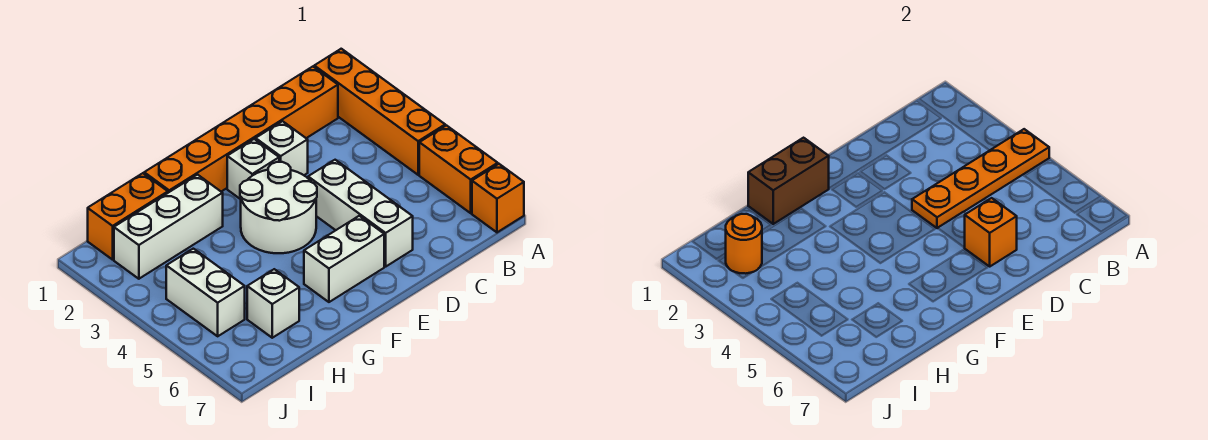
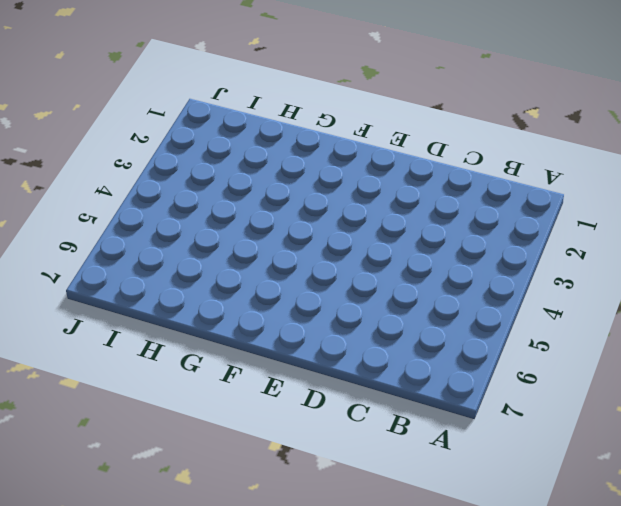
none -> orange 1x4 brick [314,49,445,175]
none -> orange 1x2 brick [419,125,498,213]
none -> orange 1x1 brick [472,164,524,232]

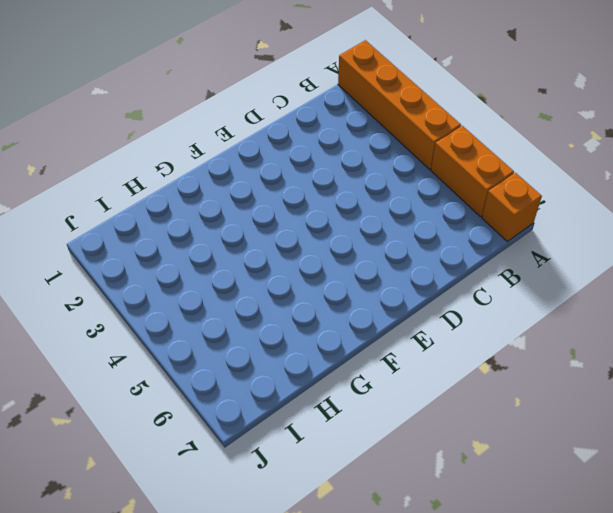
none -> orange 1x6 brick [144,67,338,193]
none -> white 1x1 brick [256,121,308,175]
none -> white 1x3 brick [308,160,413,266]

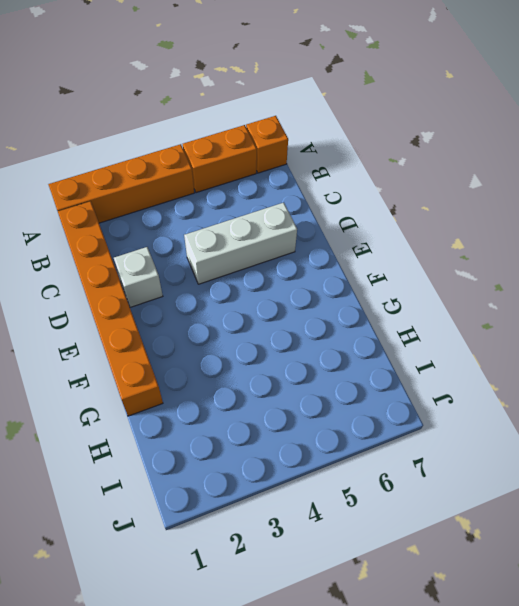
none -> white 1x1 brick [227,139,279,199]
none -> white 2x2 round brick [240,162,317,253]
none -> white 1x2 brick [304,216,384,302]

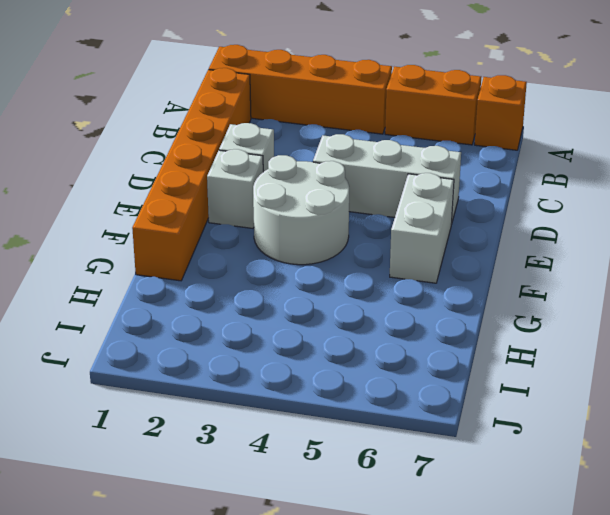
none -> white 1x3 brick [114,175,223,279]
none -> orange 1x2 brick [88,173,168,260]
none -> white 1x1 brick [247,269,299,338]

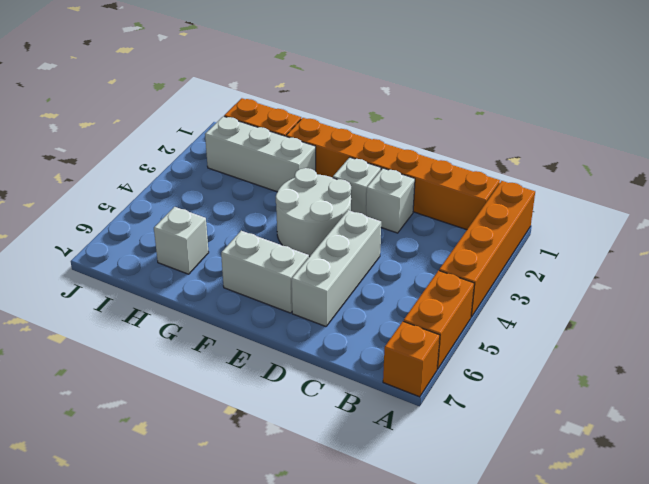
none -> white 1x2 brick [166,249,245,336]
none -> orange 1x4 plate [912,129,1049,228]
none -> orange 1x1 brick [965,198,1017,266]

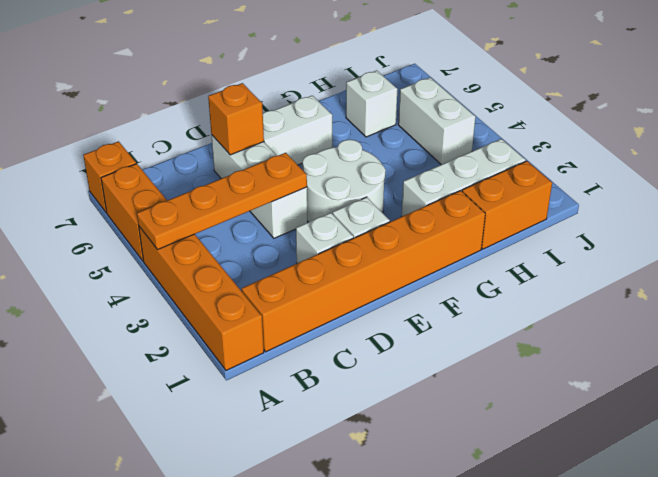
none -> brown 1x2 brick [748,138,829,224]
none -> orange 1x1 round brick [725,214,762,274]

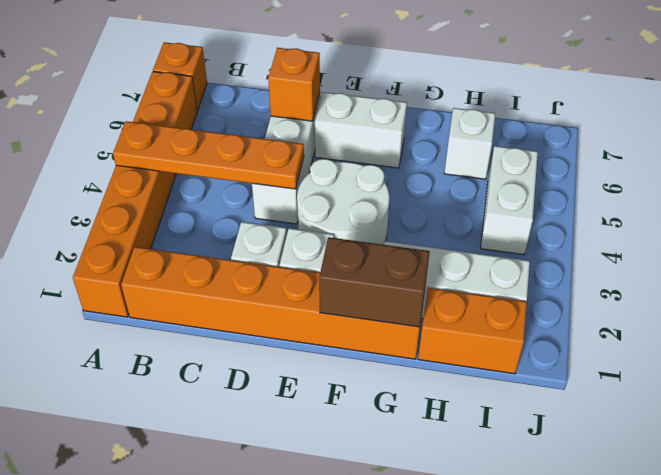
none -> orange 1x1 round brick [725,214,762,274]

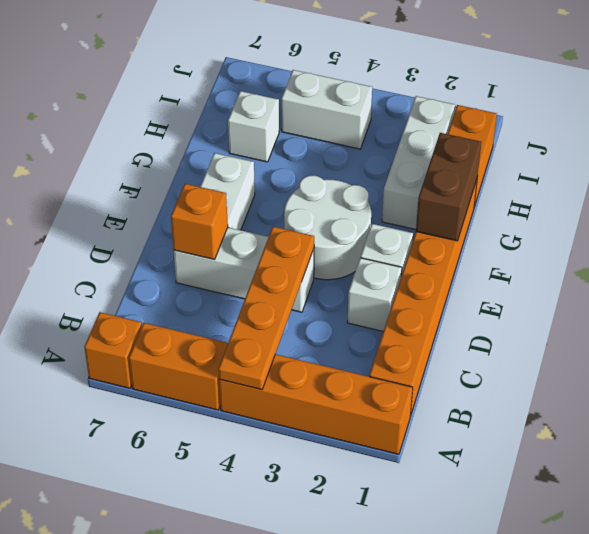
none -> orange 1x1 round brick [725,214,762,274]

